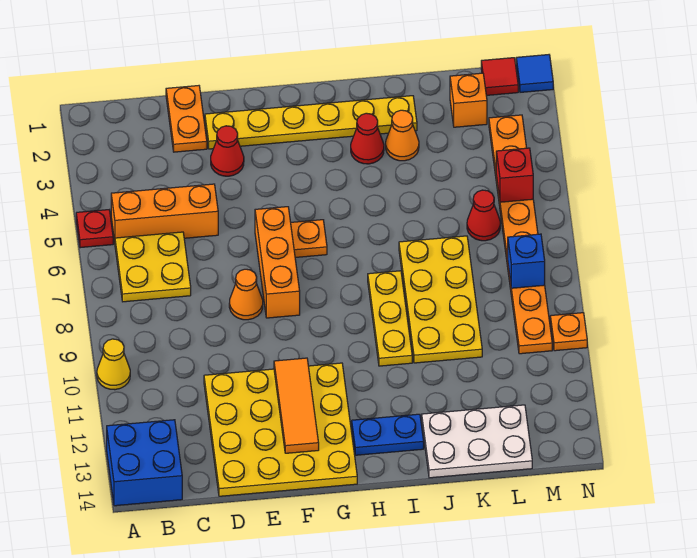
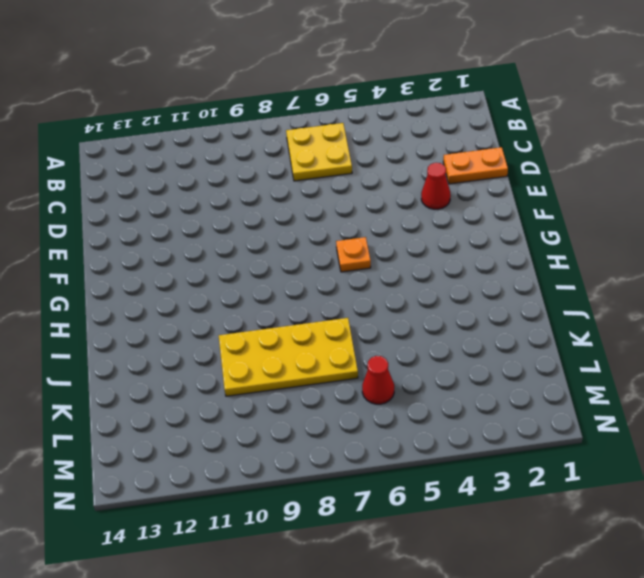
none -> red 1x1 plate [76,210,113,248]
none -> yellow 1x1 cone [97,339,130,390]
none -> blue 2x2 brick [107,420,182,506]

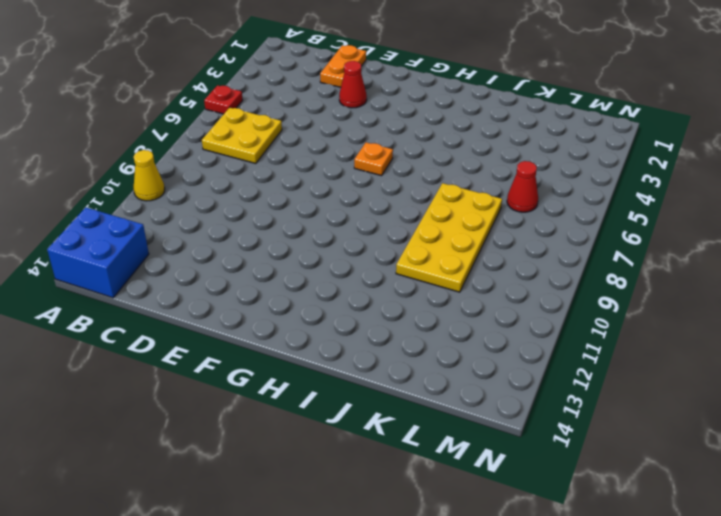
none -> orange 1x3 brick [111,184,218,242]
none -> yellow 4x4 plate [204,363,357,496]
none -> yellow 1x6 plate [205,96,417,149]

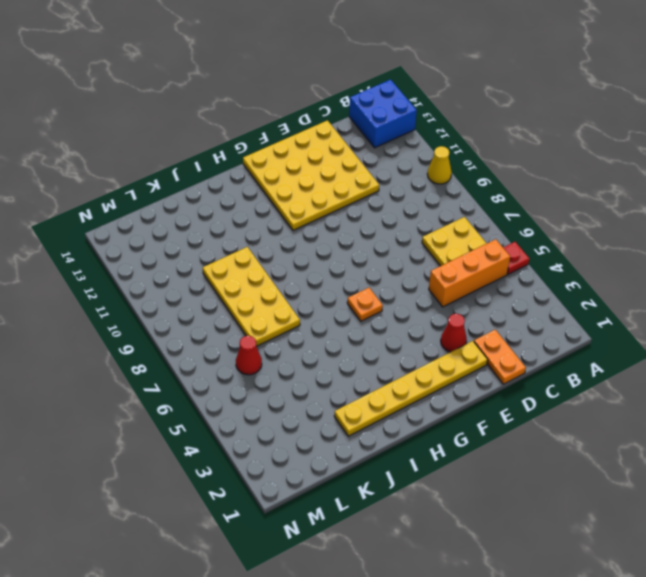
none -> orange 1x1 cone [229,269,263,320]
none -> orange 1x3 brick [255,207,300,318]
none -> blue 1x2 plate [352,414,424,455]

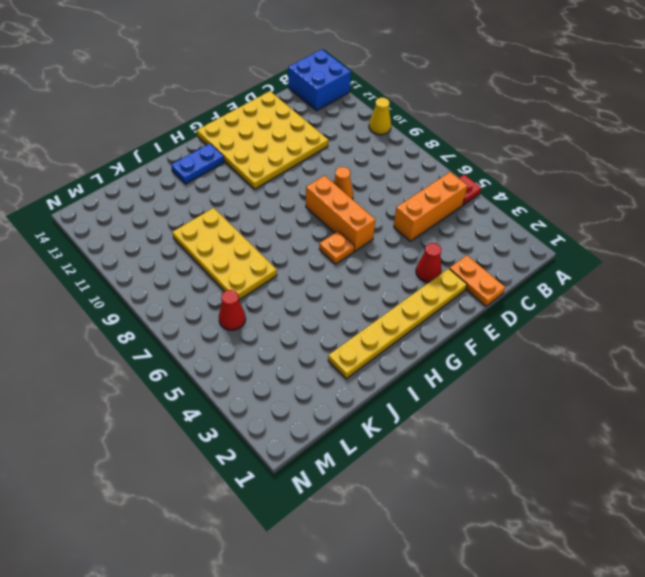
none -> yellow 2x2 plate [115,232,191,302]
none -> red 1x1 cone [351,113,384,164]
none -> yellow 1x3 plate [368,271,412,366]

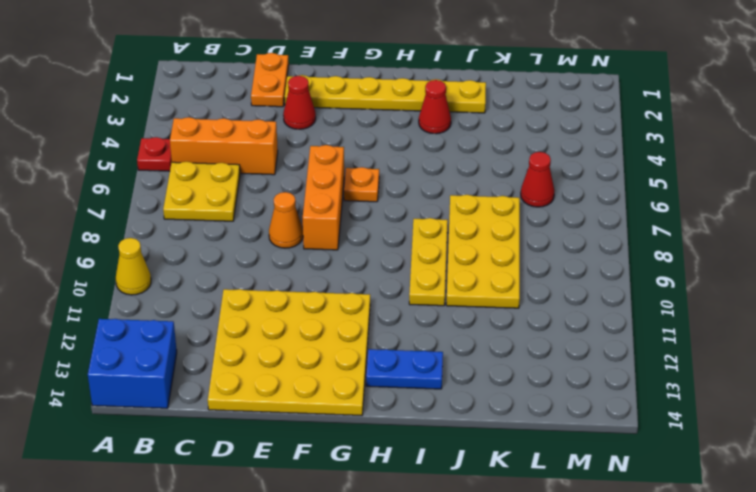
none -> orange 1x1 cone [386,110,419,161]
none -> white 2x3 plate [422,405,532,478]
none -> orange 1x1 brick [450,73,487,127]

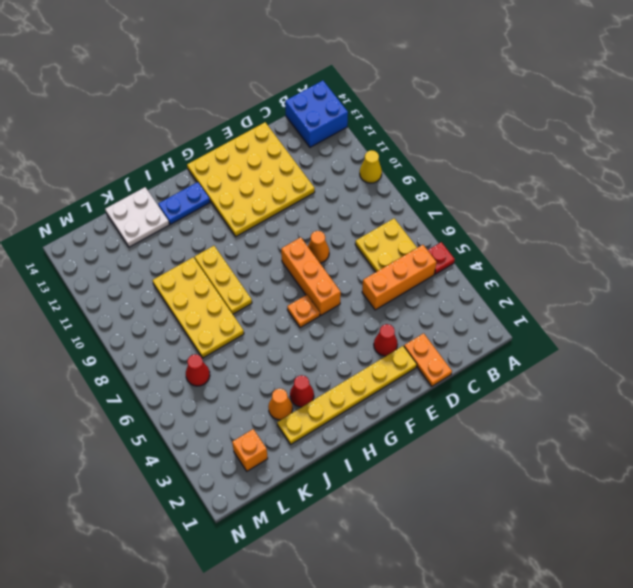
white 2x2 plate [105,187,169,247] -> white 2x3 plate [422,405,532,478]
none -> red 1x1 tile [481,58,518,95]
none -> orange 1x8 plate [489,115,552,354]
none -> blue 1x1 tile [516,55,553,92]

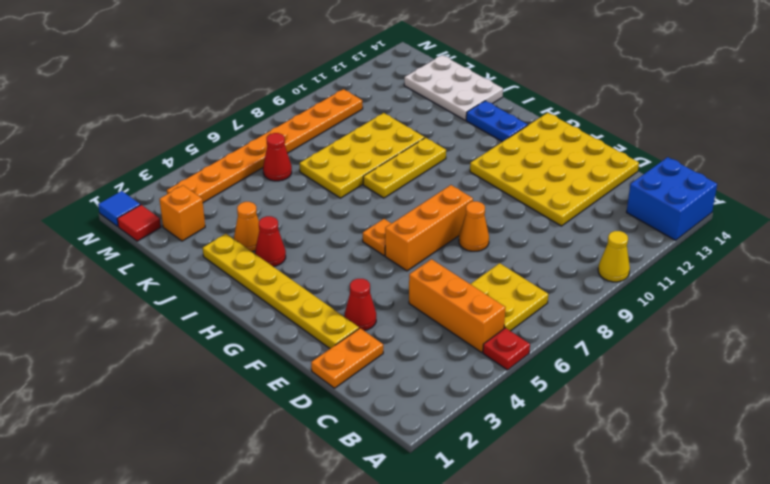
none -> orange 1x1 plate [550,313,587,351]
none -> orange 1x3 tile [274,358,319,453]
none -> red 1x1 brick [496,148,533,202]

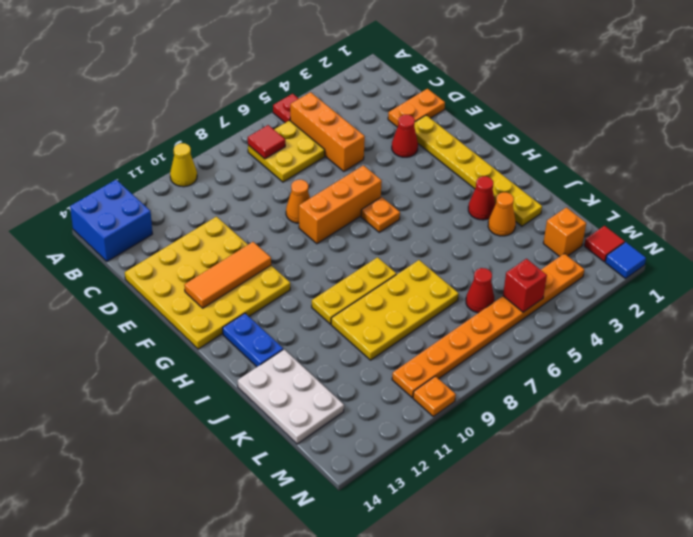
red 1x1 tile [248,125,285,159] -> none
none -> blue 1x1 brick [508,234,545,288]

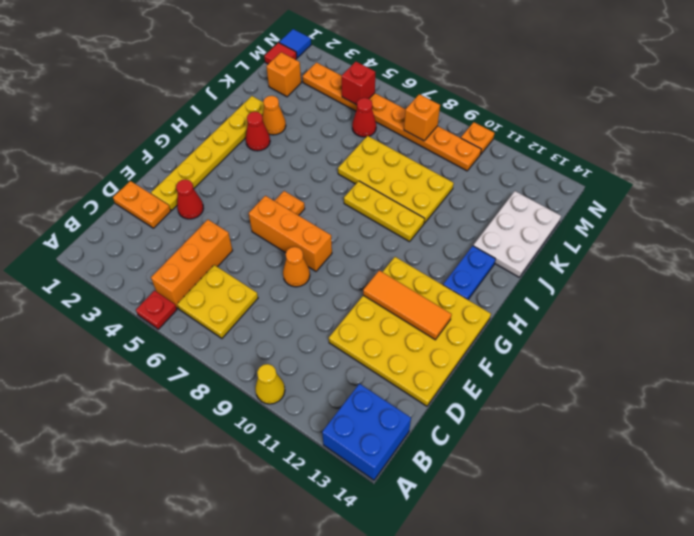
orange 1x1 brick [404,94,440,141] -> blue 1x1 brick [508,234,545,288]

